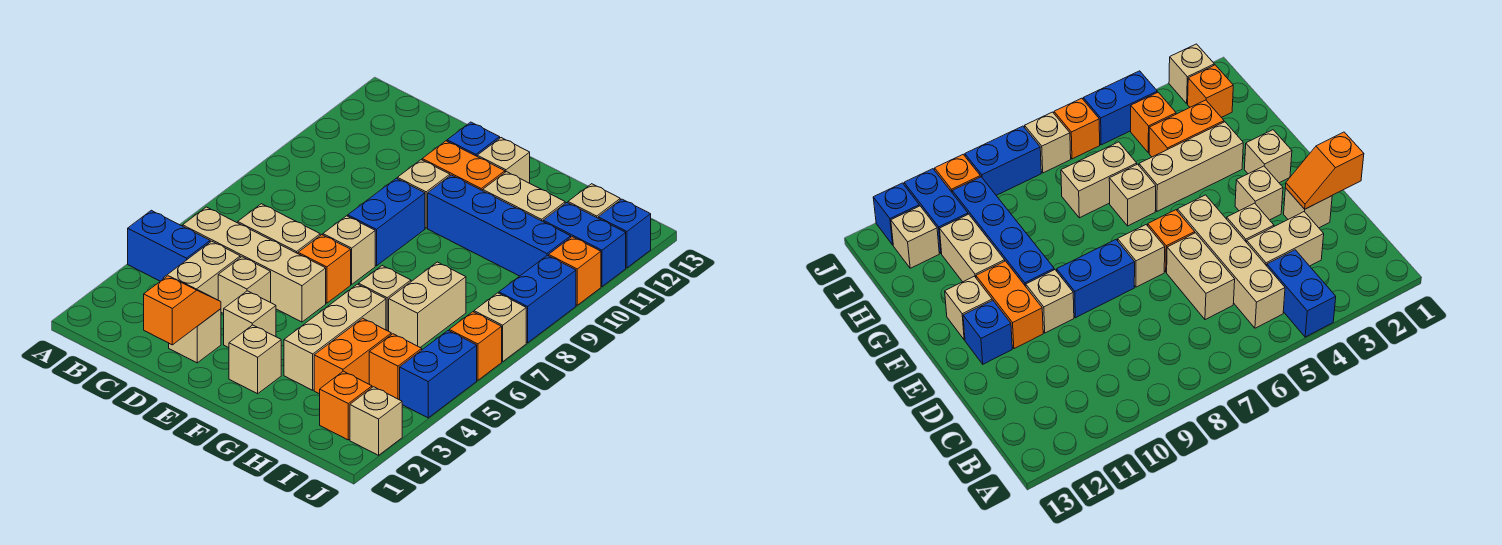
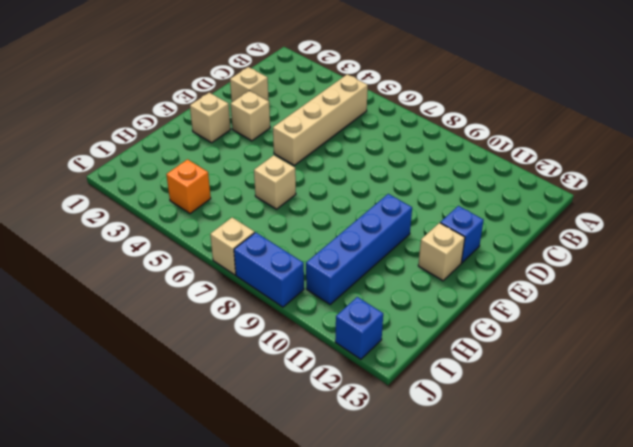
none -> blue 1x2 brick [128,210,210,281]
none -> tan 1x2 brick [163,241,240,300]
none -> tan 1x2 brick [238,204,320,254]
none -> tan 1x1 brick [218,257,271,314]

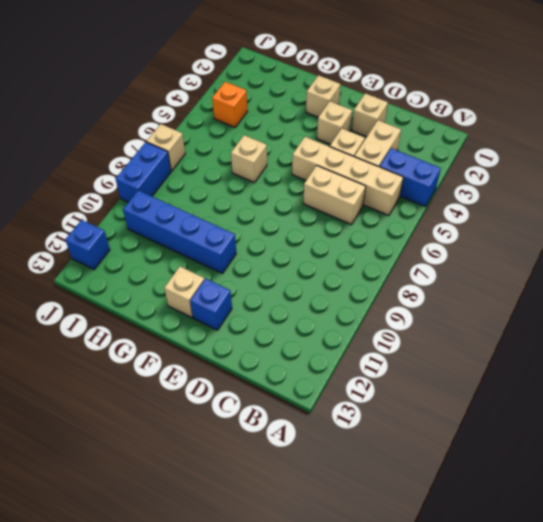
none -> orange 1x1 brick [298,235,351,303]
none -> tan 1x1 brick [323,216,375,284]
none -> blue 1x2 brick [348,178,425,266]
none -> tan 1x1 brick [397,160,450,228]

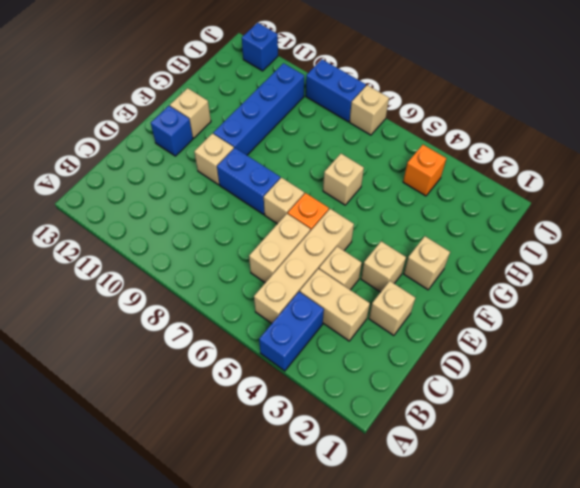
none -> orange 1x2 brick [422,141,505,191]
none -> tan 1x3 brick [284,284,386,390]
none -> tan 1x2 brick [483,172,565,221]
none -> orange 1x2 brick [314,318,391,394]

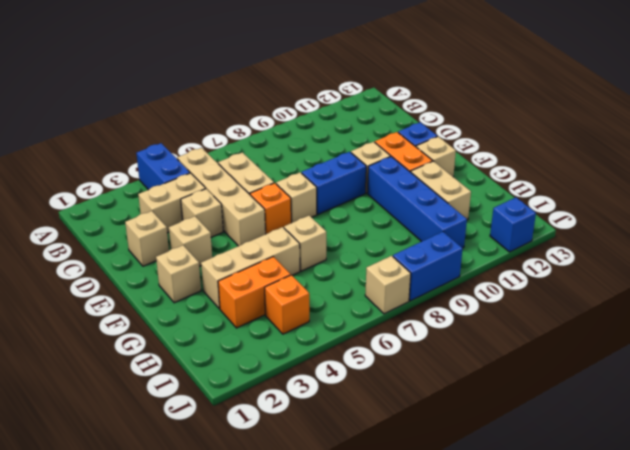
none -> tan 1x2 brick [389,262,466,348]
none -> orange 1x1 brick [320,371,372,440]
none -> blue 1x2 brick [543,203,626,287]
none -> tan 1x1 brick [568,184,620,218]

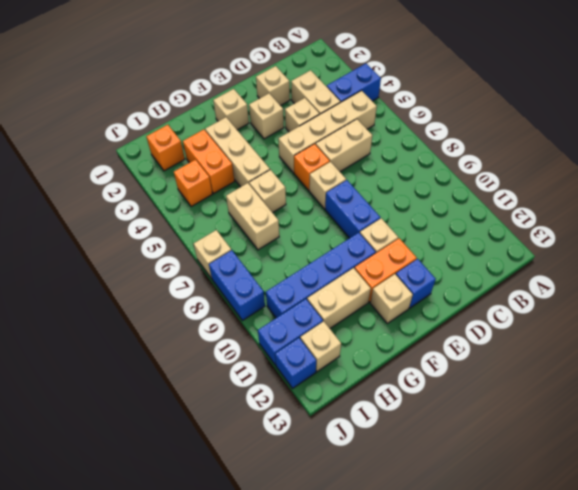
none -> tan 1x1 brick [350,387,402,455]
none -> blue 1x2 brick [400,331,477,418]
none -> orange 1x1 brick [449,312,502,380]
none -> orange 1x1 brick [549,237,601,305]

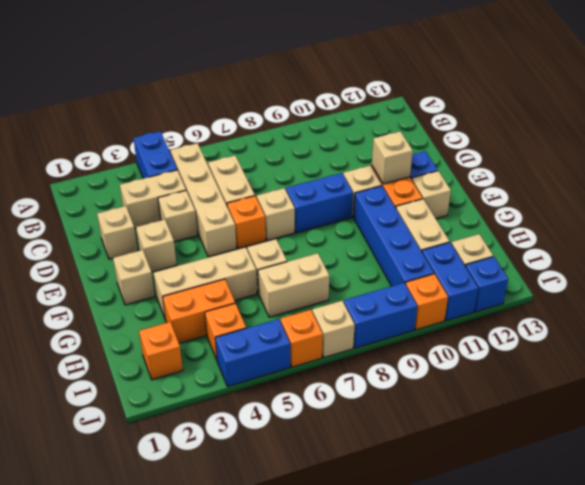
tan 1x1 brick [372,131,413,184] -> tan 1x1 brick moved to [350,387,402,455]
none -> orange 1x2 slope [144,276,221,345]

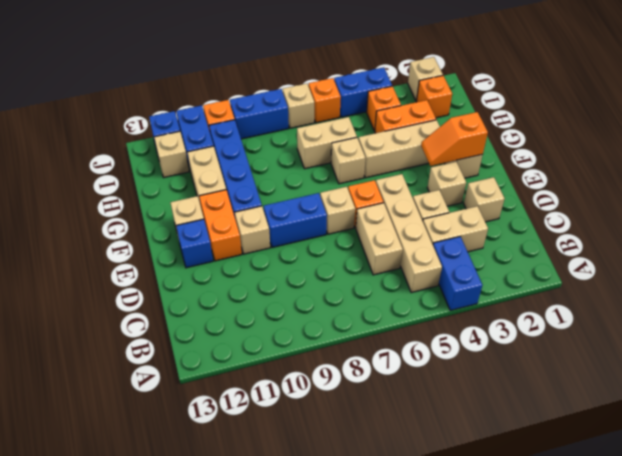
orange 1x2 slope [421,112,488,166] -> orange 1x2 slope moved to [144,276,221,345]

